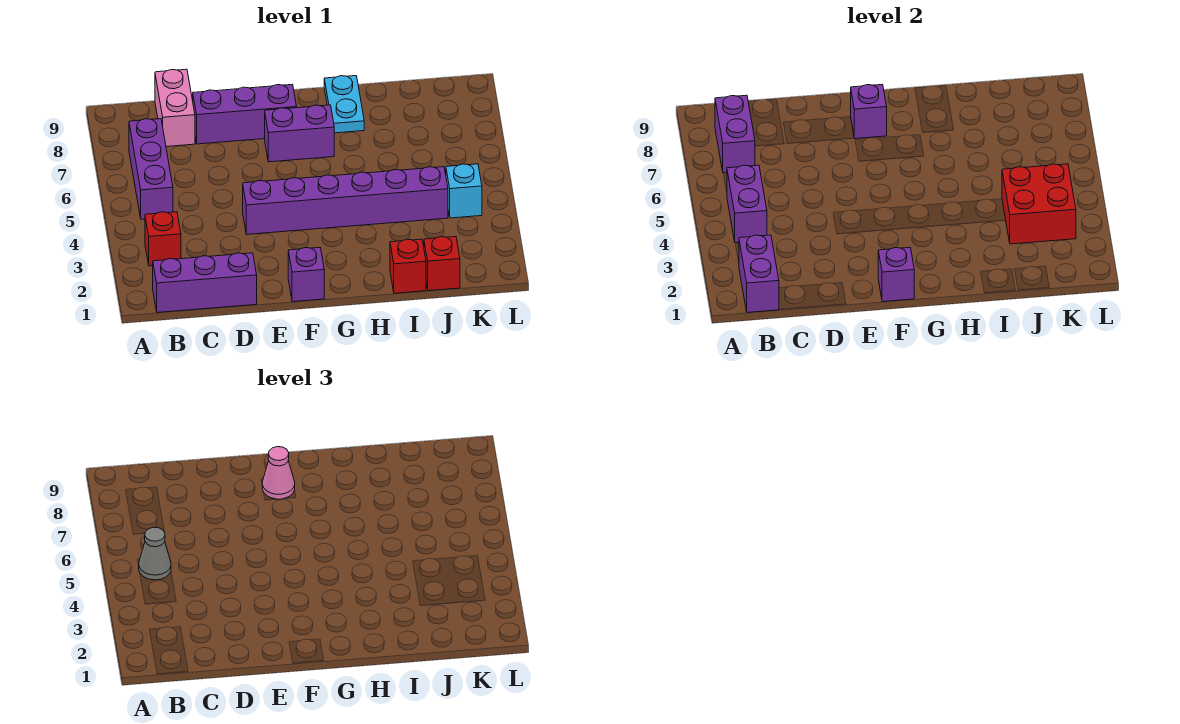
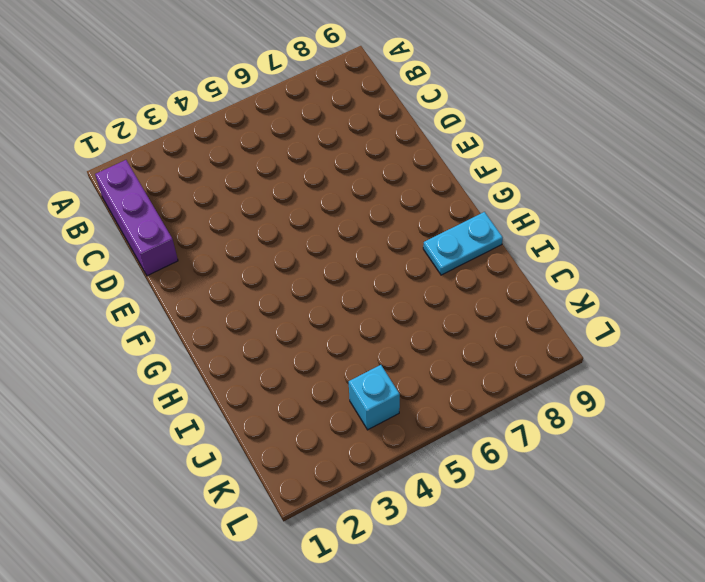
none -> red 1x1 brick [145,212,181,266]
none -> purple 1x3 brick [129,119,173,219]
none -> pink 1x2 brick [155,69,195,147]

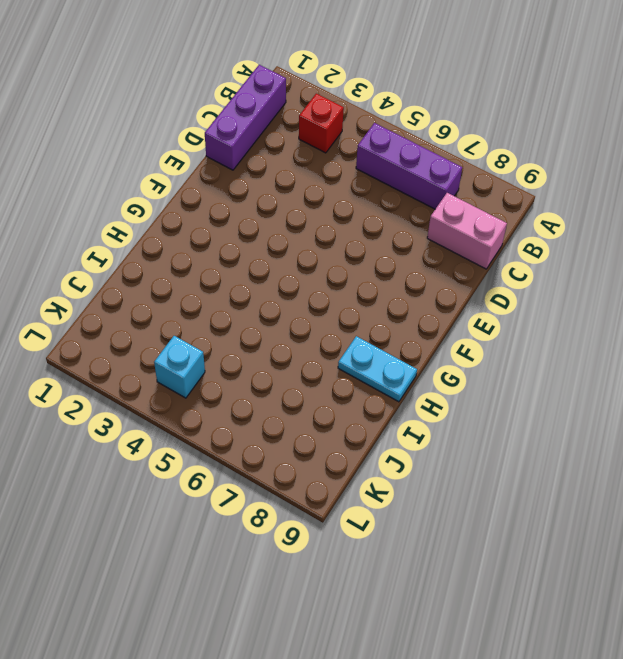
none -> purple 1x3 brick [193,84,297,144]
none -> purple 1x6 brick [243,167,448,234]
none -> purple 1x1 brick [288,248,324,302]

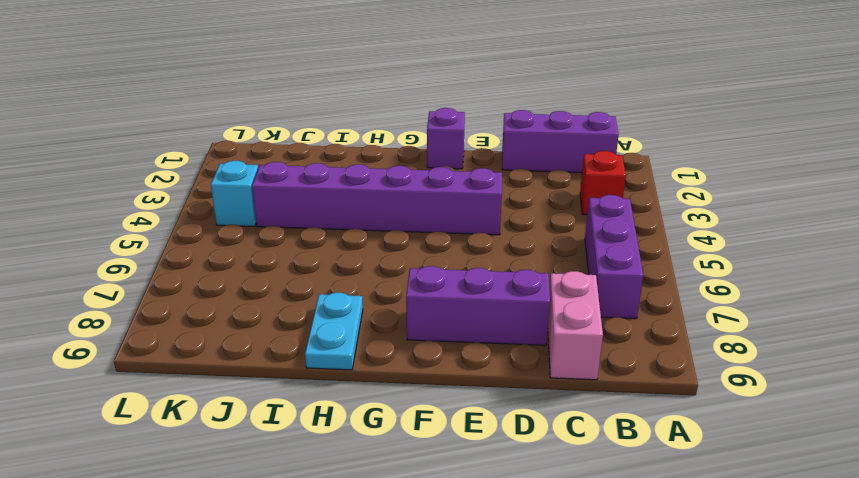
none -> purple 1x2 brick [265,105,334,162]
none -> red 1x1 brick [390,239,426,293]
none -> red 1x1 brick [424,237,460,291]

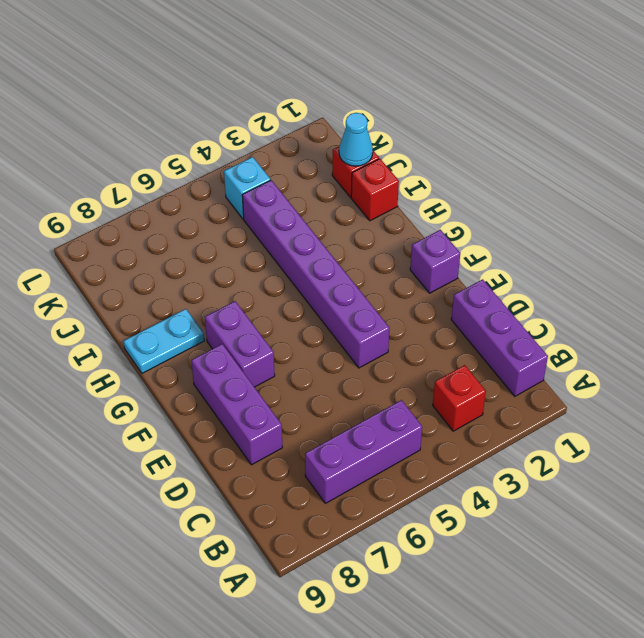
cyan 1x1 cone [339,113,373,166] -> none
none -> pink 1x2 brick [155,69,195,147]
none -> purple 1x2 brick [739,235,779,312]
none -> purple 1x2 brick [727,165,767,243]

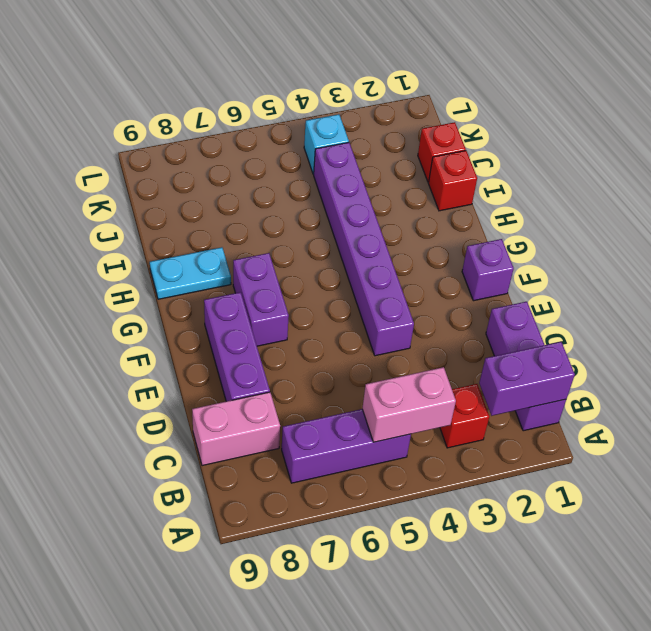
pink 1x2 brick [362,367,456,442] -> purple 1x2 brick [727,165,767,243]
none -> purple 1x2 brick [715,95,755,173]
none -> purple 1x1 brick [878,248,914,302]
none -> purple 1x1 brick [851,84,887,139]

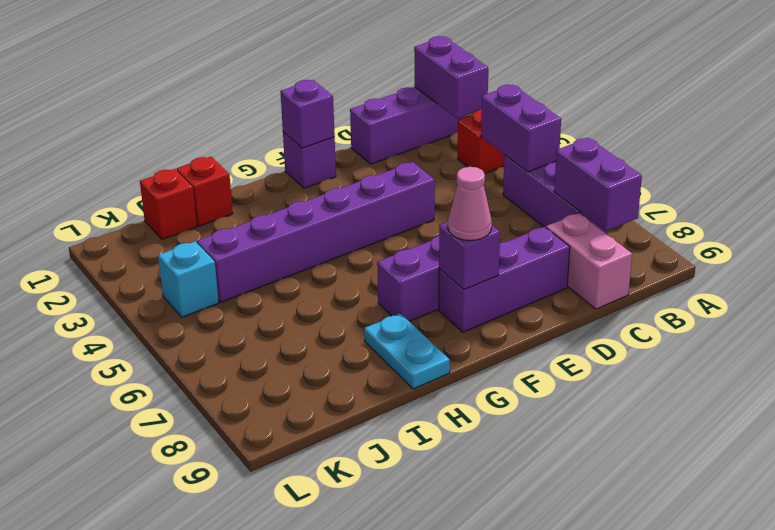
none -> red 2x2 brick [1002,164,1076,244]
none -> grey 1x1 cone [139,527,171,580]

